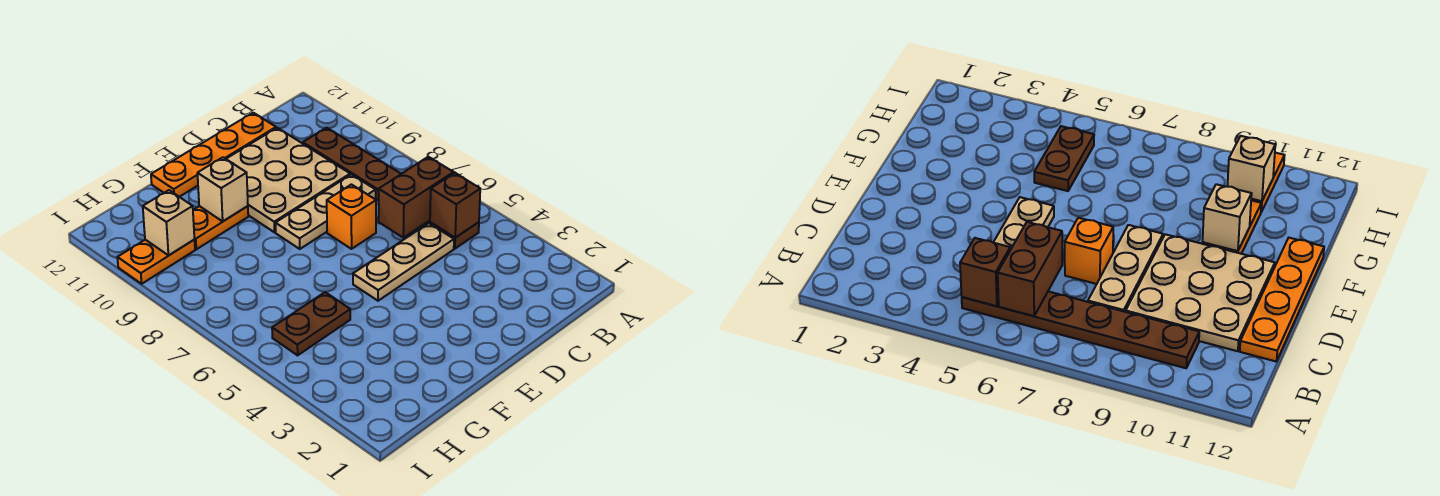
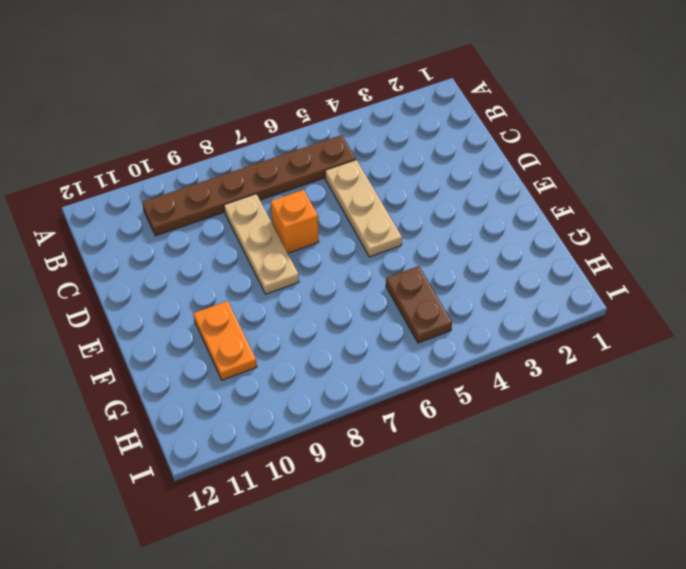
none -> tan 3x3 plate [227,128,350,232]
none -> orange 1x4 plate [151,113,276,197]
none -> orange 1x2 plate [117,240,195,284]

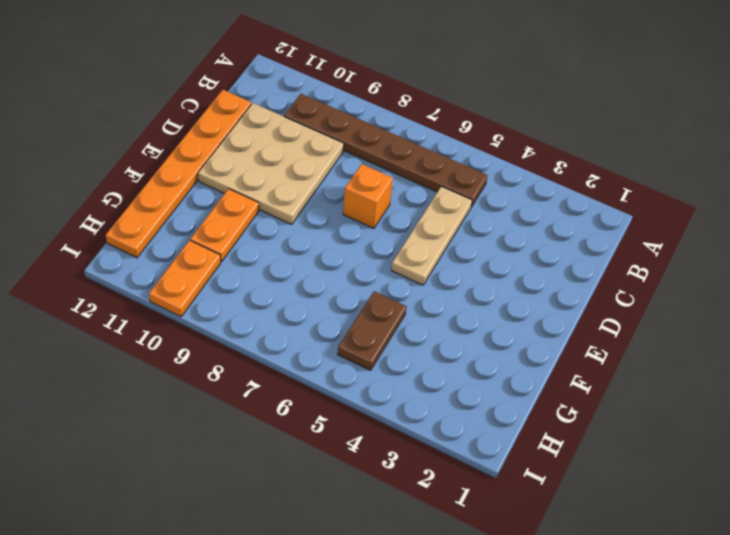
orange 1x6 plate [106,90,251,258] -> orange 1x4 plate [151,113,276,197]
none -> tan 1x3 plate [275,174,376,249]
none -> brown 1x1 brick [430,173,480,238]
none -> brown 1x2 brick [378,157,453,238]

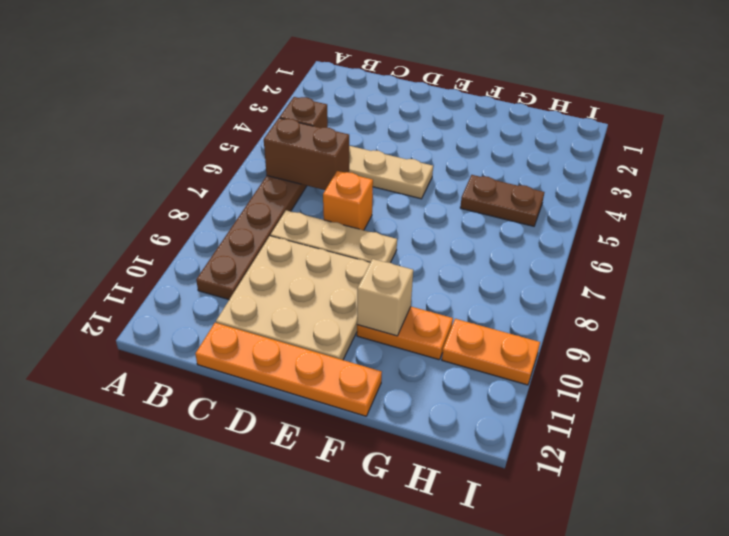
none -> tan 1x1 brick [143,190,194,255]

